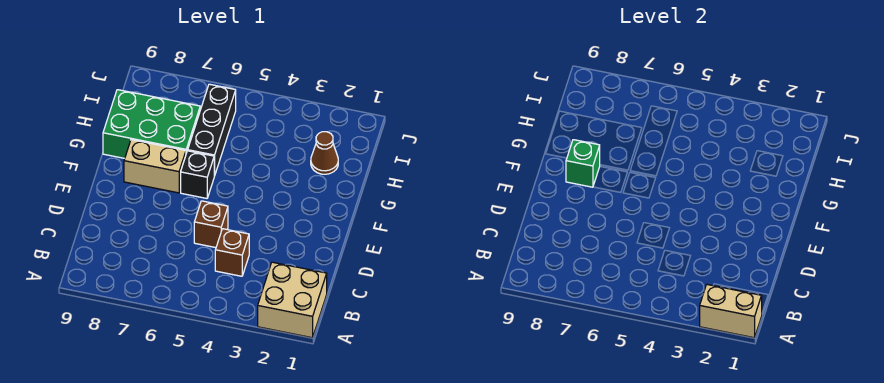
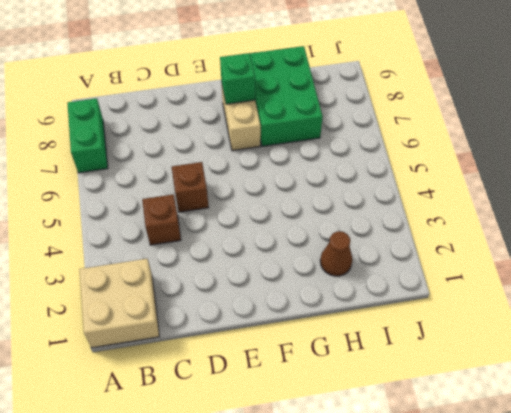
green 1x2 brick [67,98,108,173] -> none
none -> black 1x1 brick [181,151,214,198]
none -> black 1x3 brick [188,84,236,176]

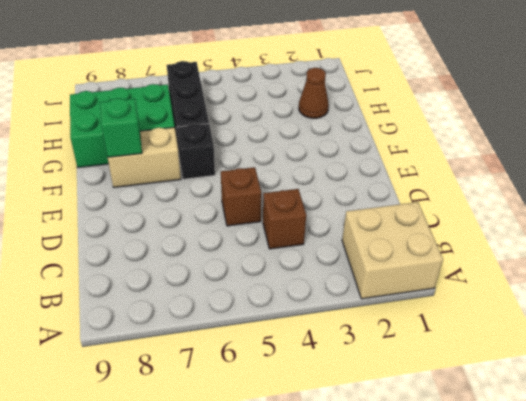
none -> tan 1x2 brick [700,285,762,338]

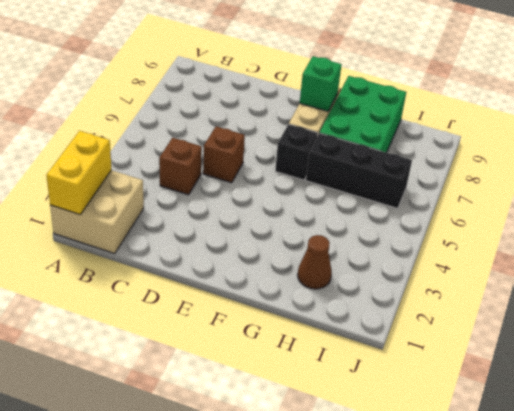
yellow 1x2 brick [46,131,111,215] -> tan 1x2 brick [700,285,762,338]

